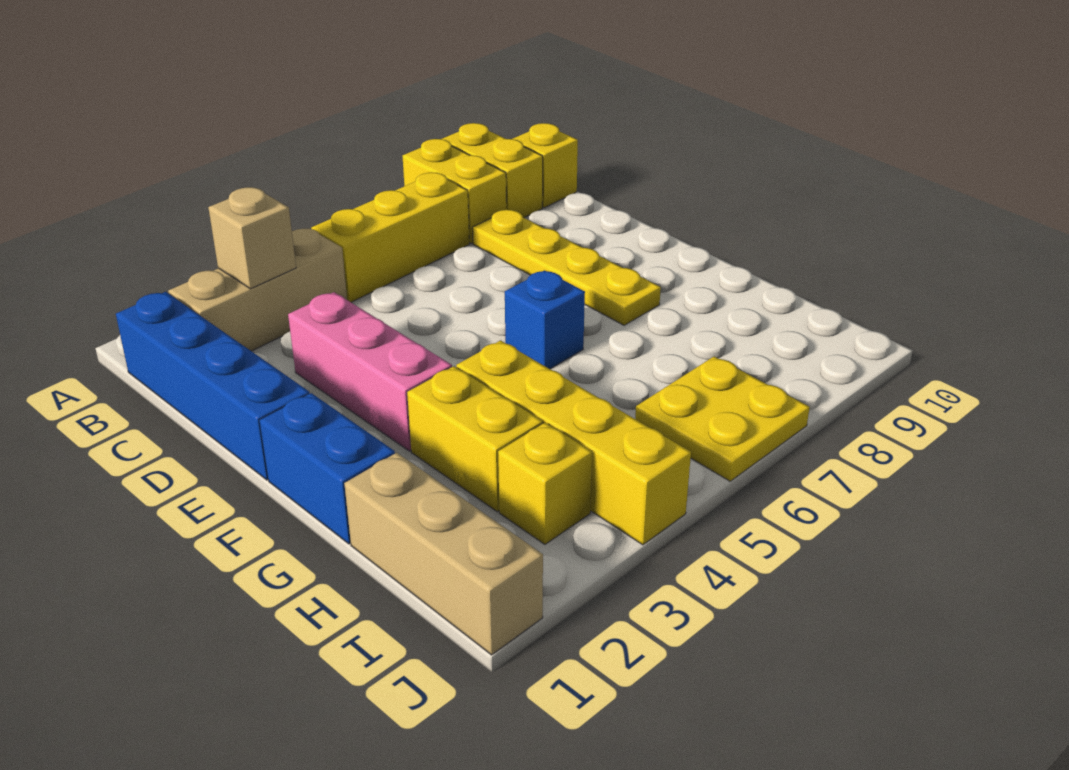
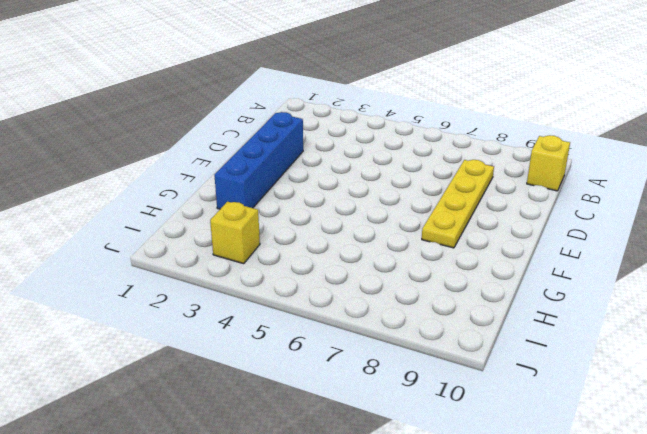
blue 1x4 brick [214,112,303,209] -> blue 1x4 brick moved to [116,292,310,480]
none -> yellow 1x2 brick [403,139,506,243]
none -> yellow 1x2 brick [442,123,543,218]
none -> tan 1x3 brick [168,229,347,351]

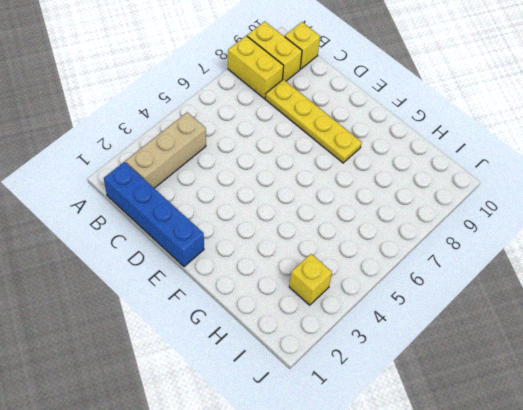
none -> yellow 1x3 brick [311,172,469,302]
none -> pink 1x3 brick [288,292,452,451]
none -> blue 1x2 brick [260,393,395,544]

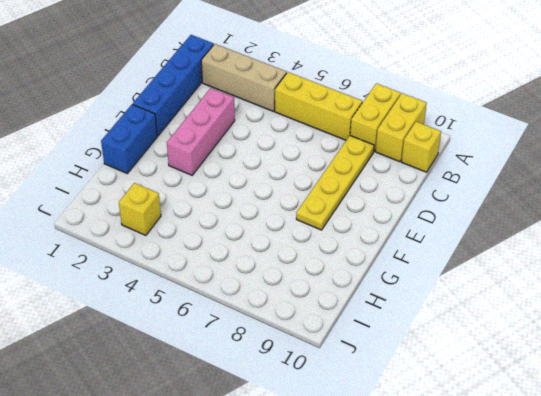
none -> blue 1x1 brick [505,270,585,369]
none -> yellow 1x2 brick [407,366,543,512]
none -> yellow 1x4 brick [456,340,691,545]

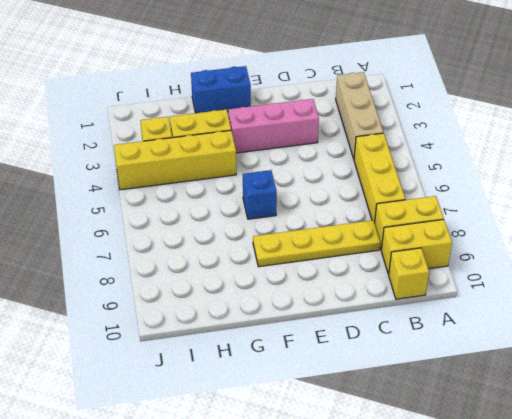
none -> blue 1x4 brick [116,292,310,480]
none -> tan 1x3 brick [344,453,543,655]
none -> yellow 2x2 plate [635,356,810,481]

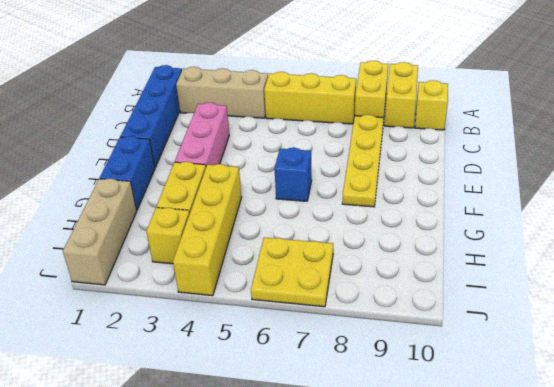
none -> tan 1x1 brick [208,187,296,289]

